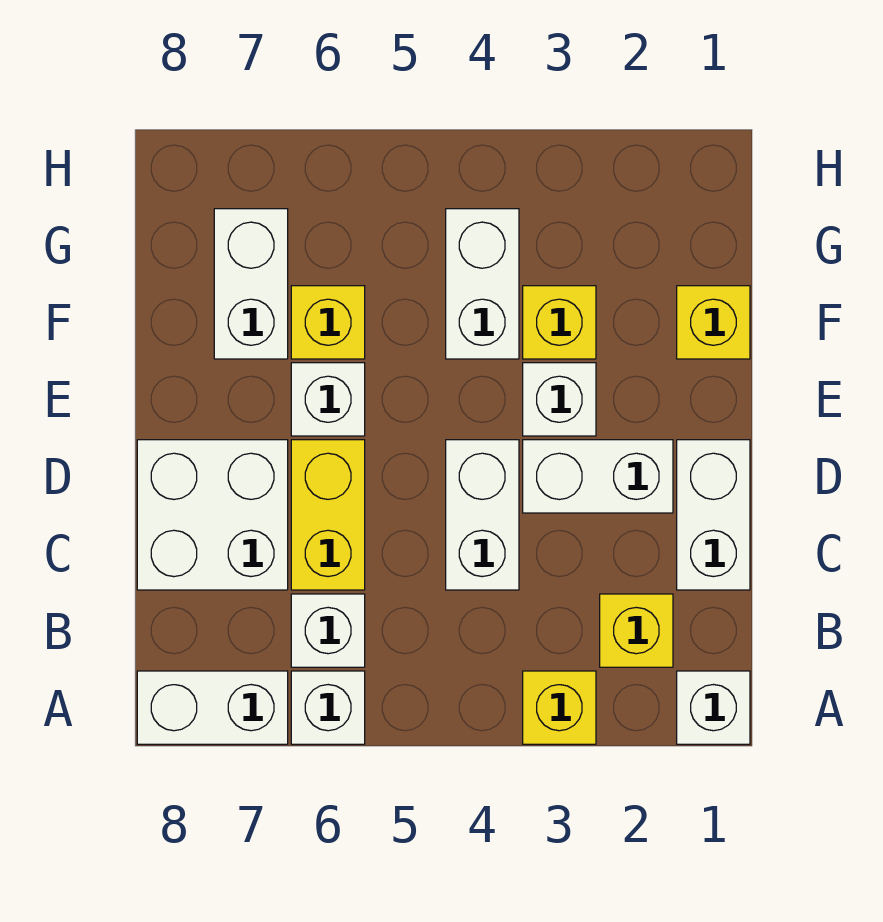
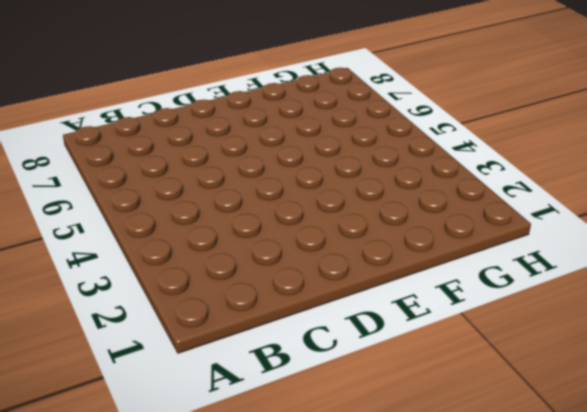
none -> white 1x1 brick [677,671,750,744]
none -> yellow 1x1 brick [523,671,596,744]
none -> white 1x1 brick [291,671,365,744]

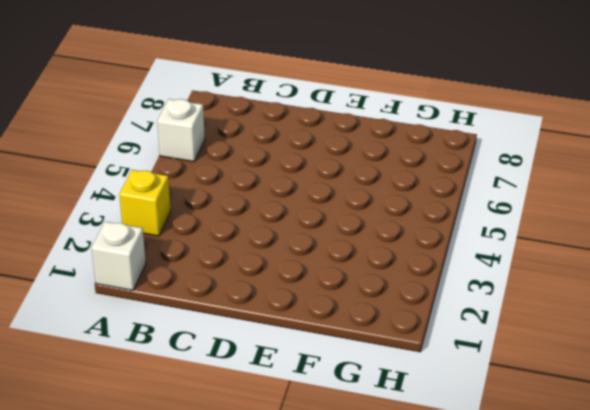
none -> white 1x2 brick [137,671,288,744]
none -> yellow 1x1 brick [600,594,673,667]
none -> white 1x1 brick [291,594,365,667]

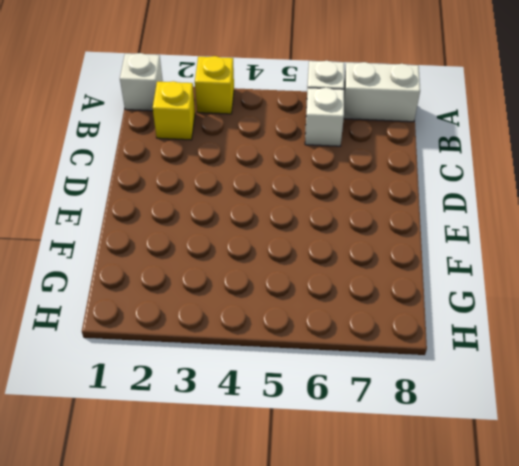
none -> white 1x2 brick [677,440,750,590]
none -> white 1x2 brick [446,440,519,590]
none -> yellow 1x2 brick [291,440,365,590]

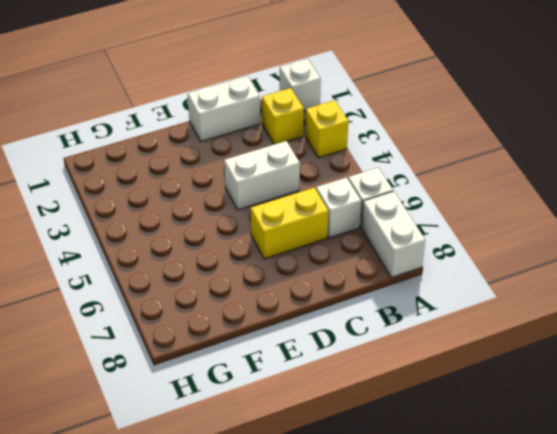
none -> white 2x2 brick [137,440,288,590]
none -> white 1x2 brick [523,440,673,513]
none -> white 1x1 brick [523,363,596,436]

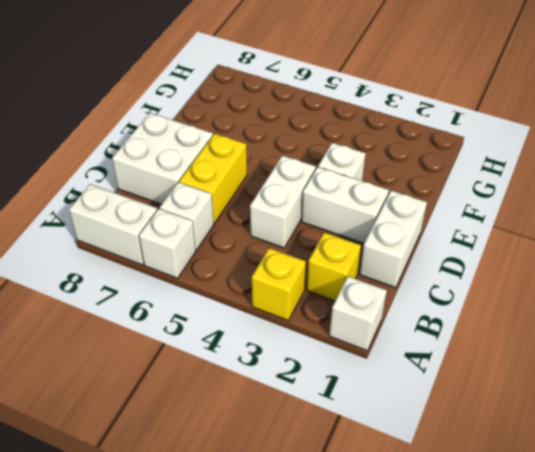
none -> white 1x1 brick [291,363,365,436]
none -> yellow 1x1 brick [677,286,750,359]
none -> yellow 1x1 brick [523,286,596,359]

